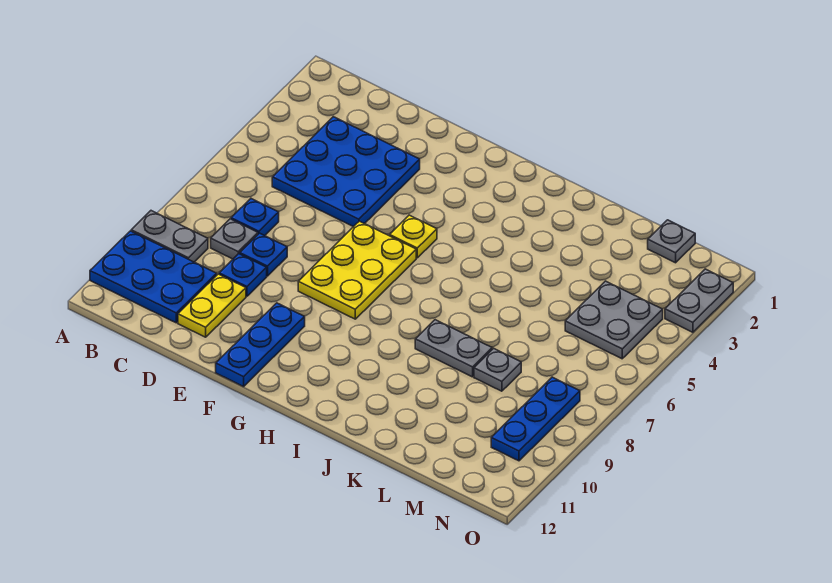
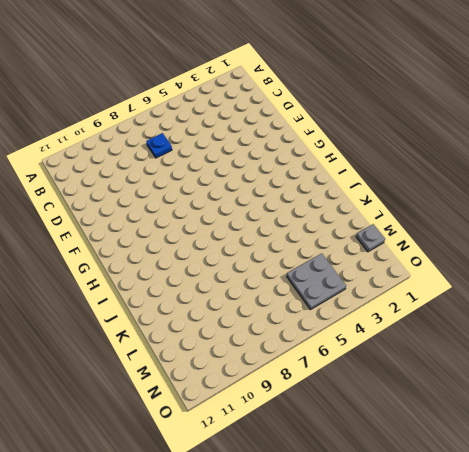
none -> grey 1x2 plate [131,211,208,262]
none -> blue 2x3 plate [90,231,217,323]
none -> blue 3x3 plate [272,117,420,227]

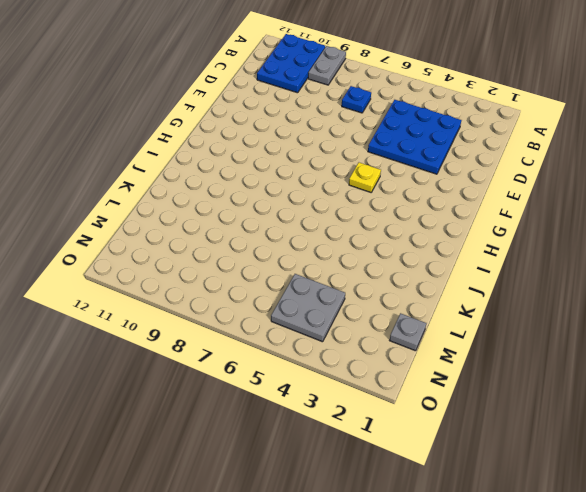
none -> grey 1x1 plate [211,219,258,259]
none -> blue 1x1 plate [240,233,287,276]
none -> blue 1x1 plate [219,254,267,296]

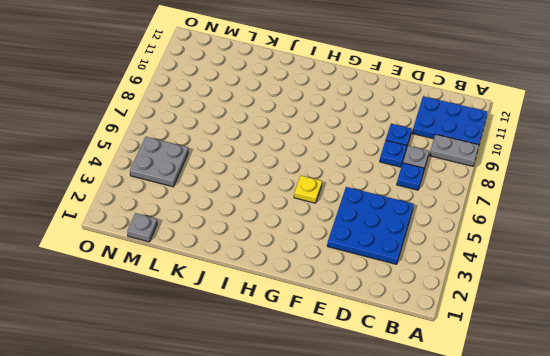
none -> yellow 1x2 plate [178,274,246,337]
none -> yellow 2x3 plate [298,221,416,319]
none -> blue 1x3 plate [216,303,305,387]

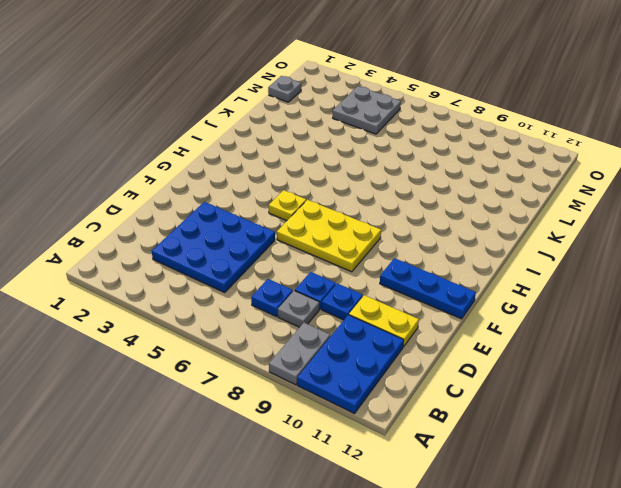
none -> grey 1x2 plate [415,320,492,377]
none -> grey 1x1 plate [474,348,521,391]
none -> blue 1x3 plate [491,377,580,461]

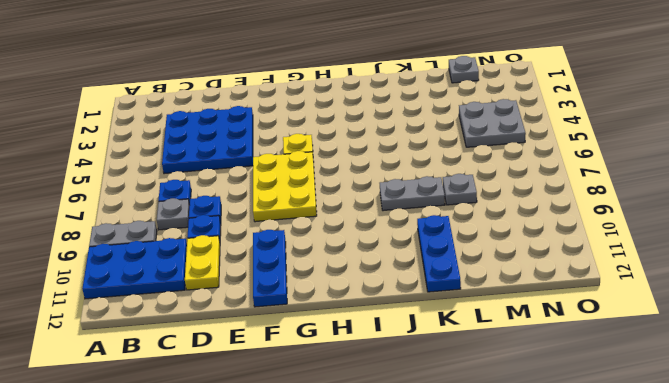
blue 1x3 plate [417,215,461,292] -> blue 1x3 plate moved to [491,377,580,461]
none -> grey 1x2 plate [665,269,733,332]

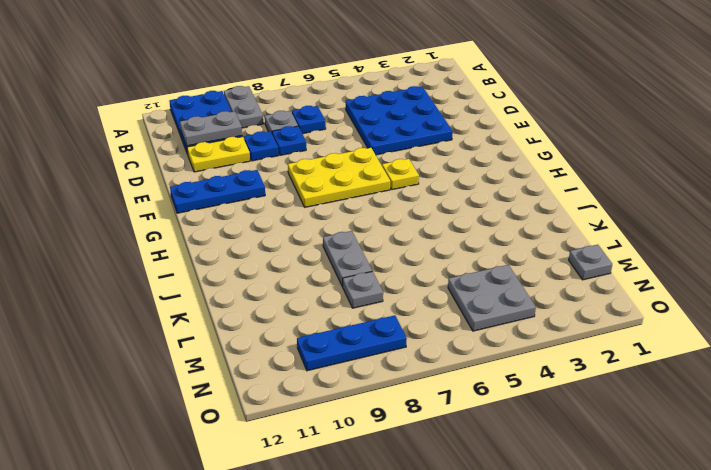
grey 1x2 plate [180,111,242,146] -> grey 1x2 plate moved to [665,269,733,332]

